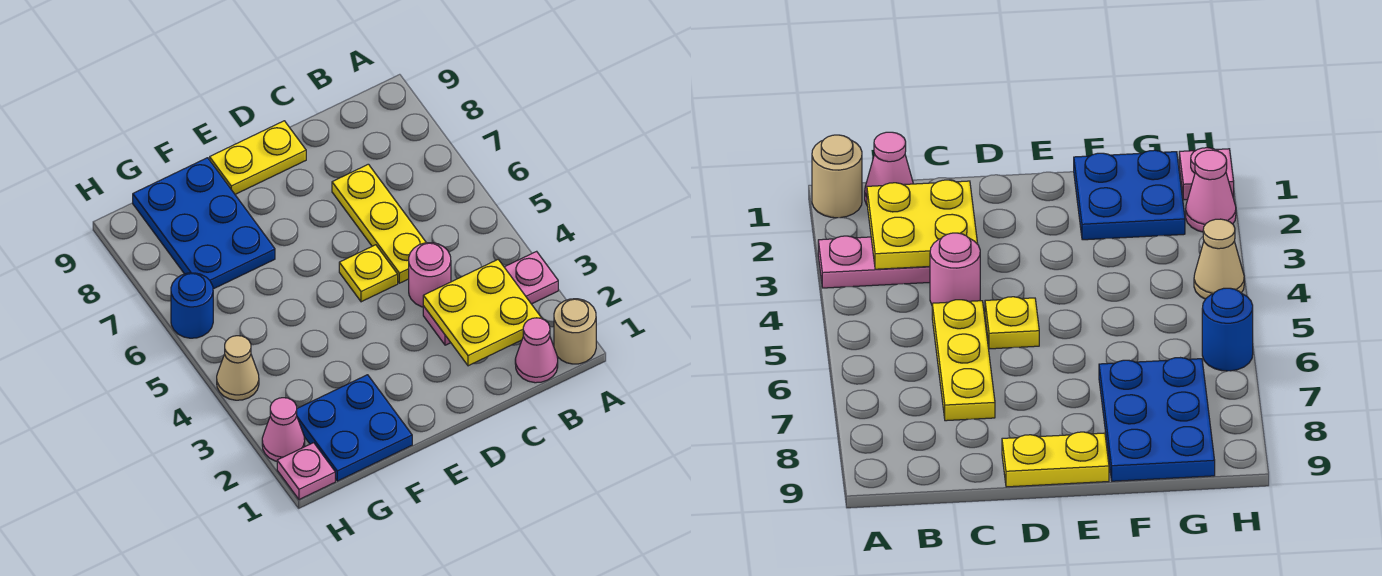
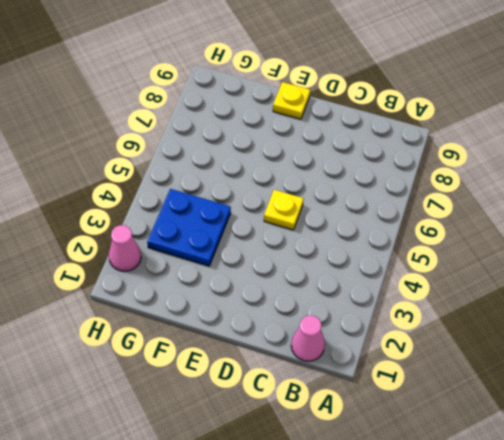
yellow 1x1 plate [273,82,310,119] -> yellow 1x2 plate [210,121,306,194]
blue 2x2 plate [147,189,231,266] -> blue 2x2 plate moved to [297,375,412,481]
none -> tan 1x1 round brick [554,299,596,364]
none -> pink 1x3 plate [423,251,558,345]
none -> pink 1x1 round brick [409,243,451,307]

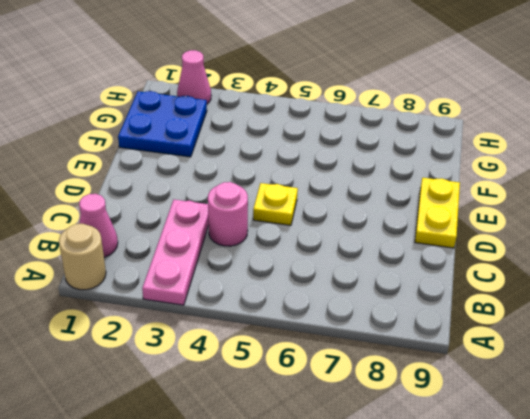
none -> yellow 1x3 plate [332,164,426,283]
none -> blue 2x3 plate [133,158,275,289]
none -> pink 1x1 plate [277,443,335,500]

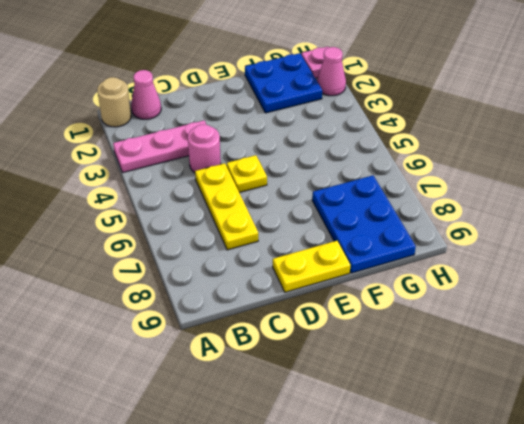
none -> tan 1x1 cone [217,336,259,400]
none -> blue 1x1 round brick [171,273,213,338]
none -> yellow 2x2 plate [423,260,542,366]

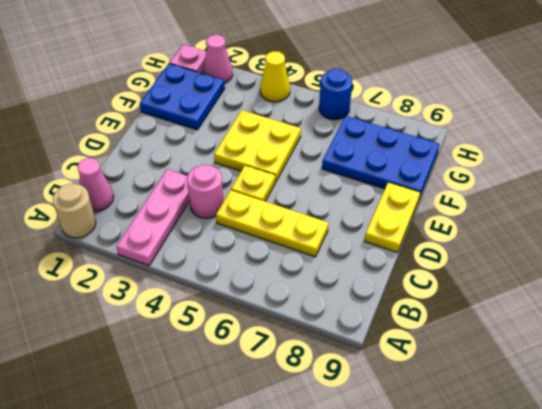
yellow 2x2 plate [214,110,301,182] -> yellow 2x2 plate moved to [423,260,542,366]
yellow 1x1 cone [260,51,290,102] -> tan 1x1 cone [217,336,259,400]

